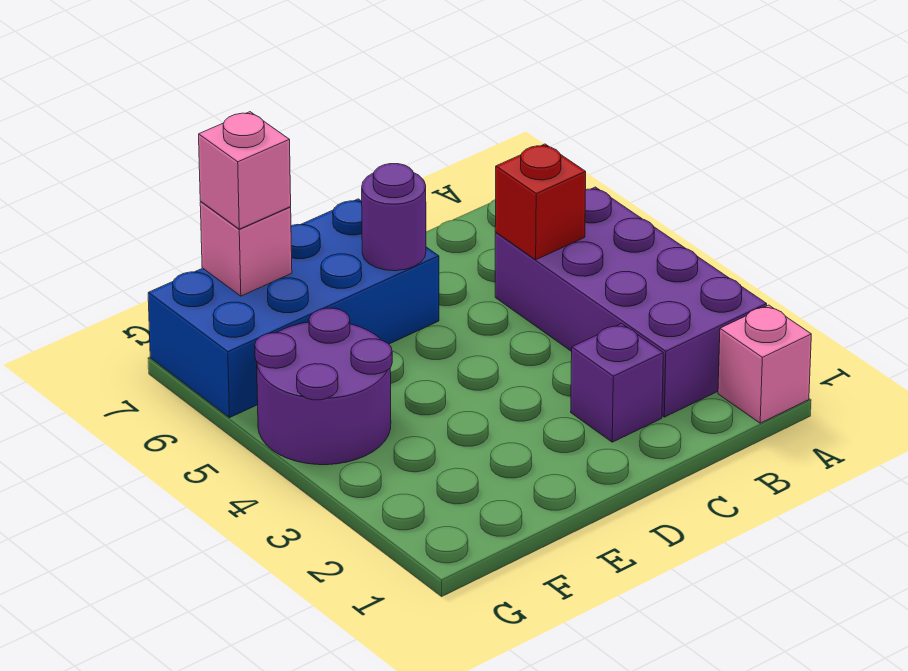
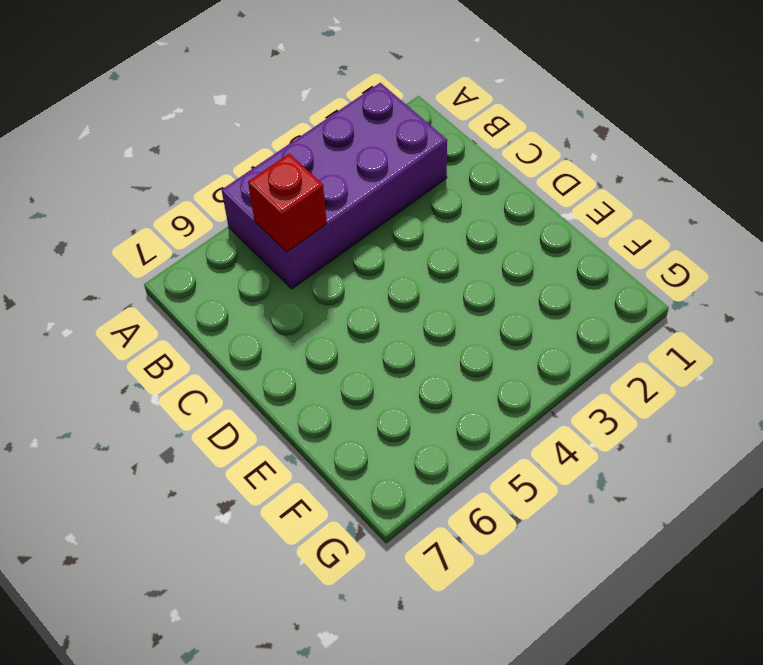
none -> pink 1x1 brick [718,305,811,423]
none -> purple 1x1 brick [571,324,663,442]

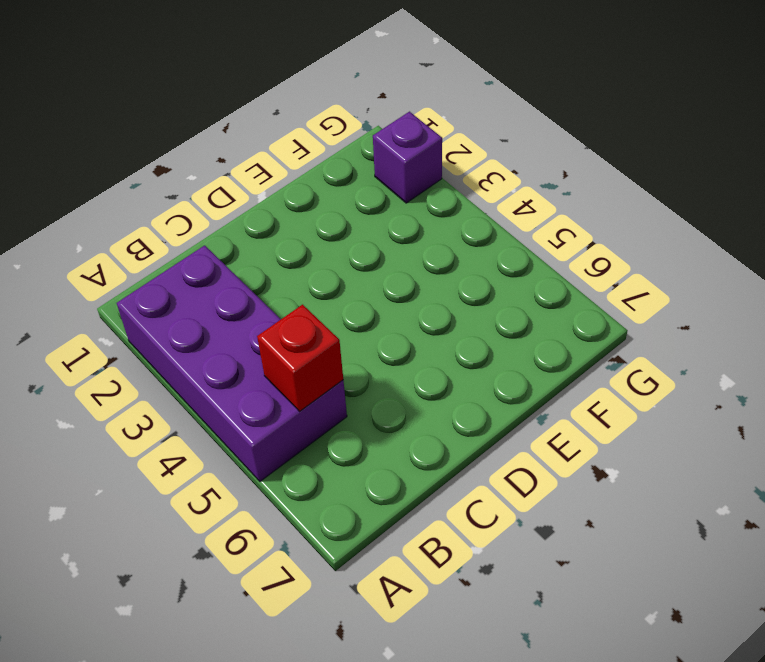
purple 1x1 brick [373,112,442,203] -> purple 1x1 brick moved to [571,324,663,442]
none -> pink 1x1 brick [718,305,811,423]
none -> blue 2x4 brick [148,199,439,418]

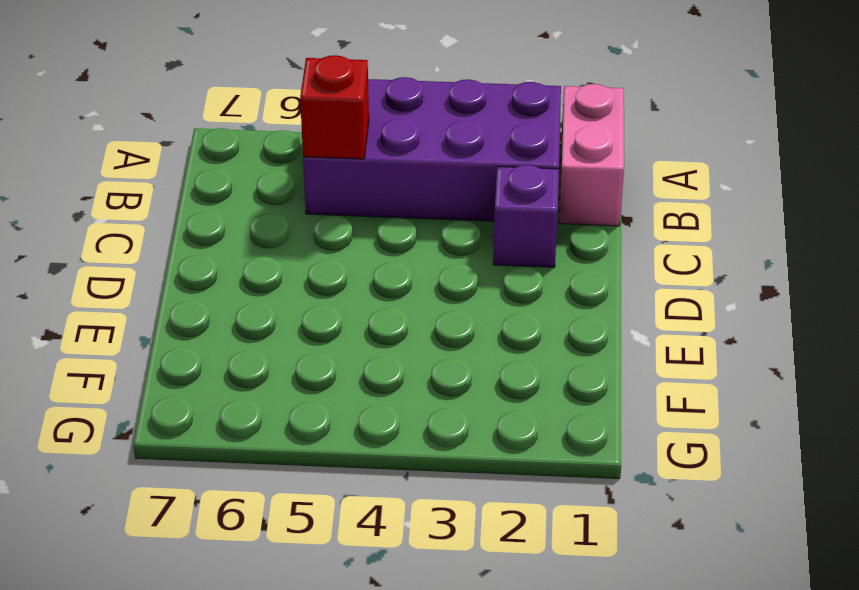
pink 1x2 brick [559,84,624,226] -> pink 1x1 brick [718,305,811,423]
none -> blue 2x4 brick [148,199,439,418]
none -> purple 2x2 round brick [255,308,392,465]

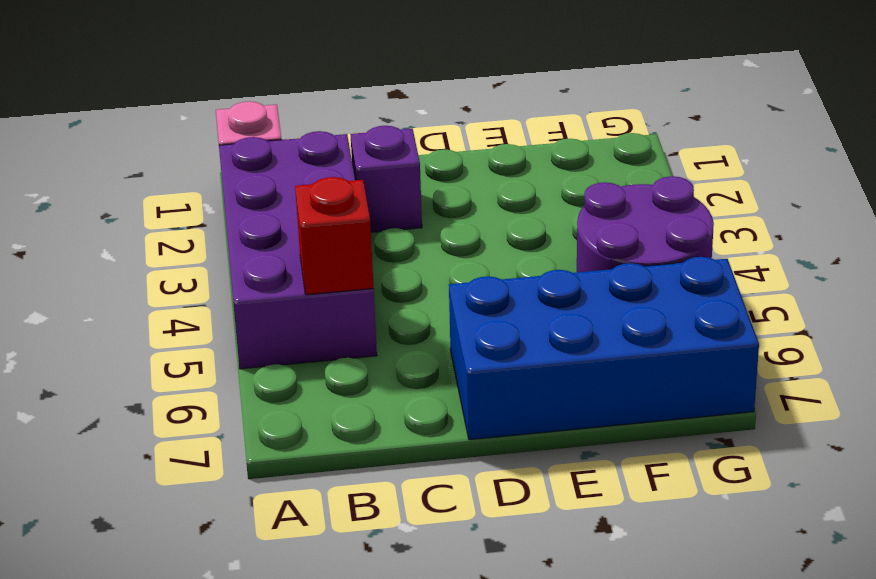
none -> purple 1x1 round brick [362,164,426,271]
none -> pink 1x1 brick [200,202,292,296]

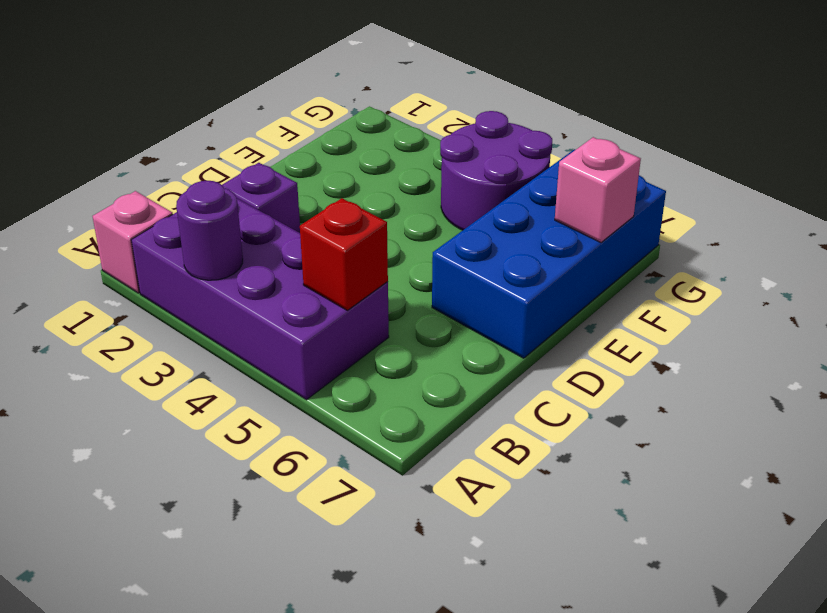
purple 1x1 round brick [176,181,243,280] -> purple 1x1 round brick moved to [362,164,426,271]
none -> pink 1x1 brick [199,112,291,229]

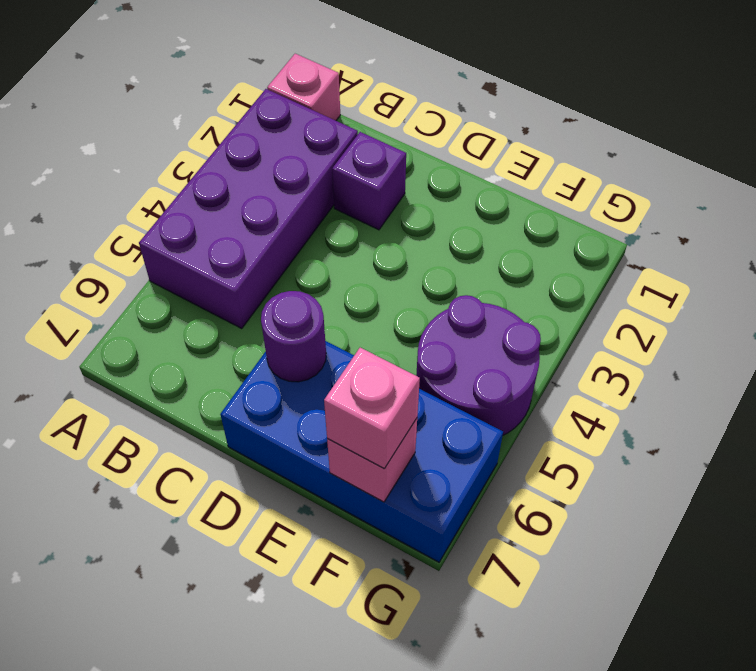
none -> red 1x1 brick [495,144,586,260]

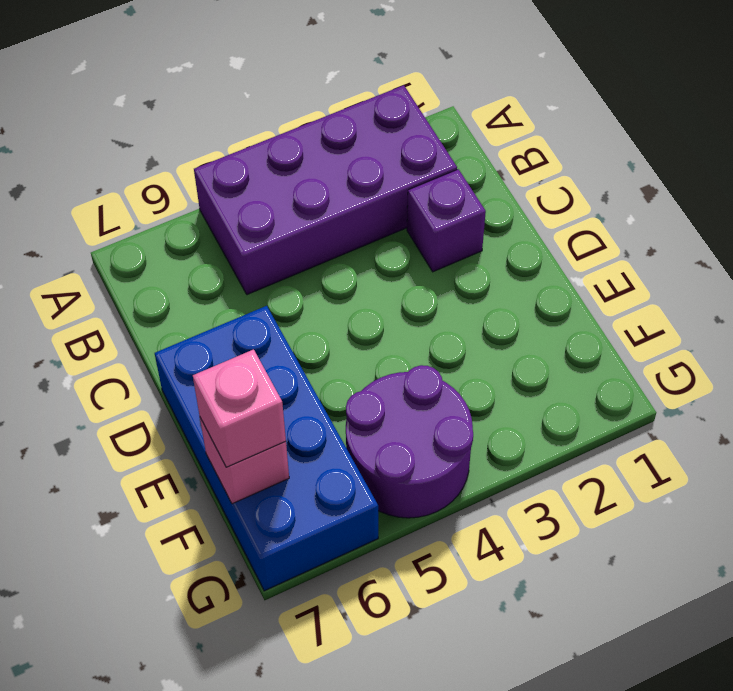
none -> pink 1x1 brick [718,305,811,423]
none -> red 1x1 brick [495,144,586,260]

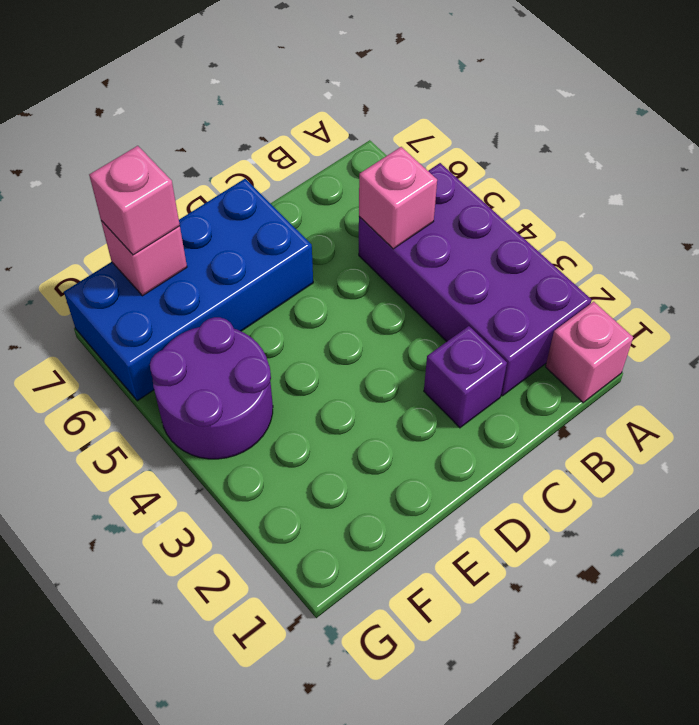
pink 1x1 brick [359,147,437,249] -> red 1x1 brick [495,144,586,260]
none -> purple 1x1 round brick [362,164,426,271]

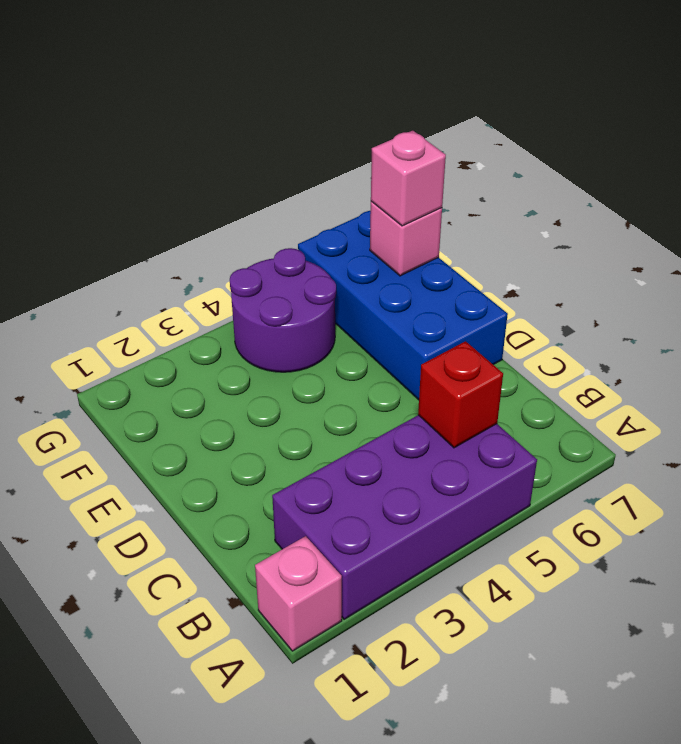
none -> purple 1x1 brick [571,324,663,442]
none -> purple 1x1 round brick [362,164,426,271]

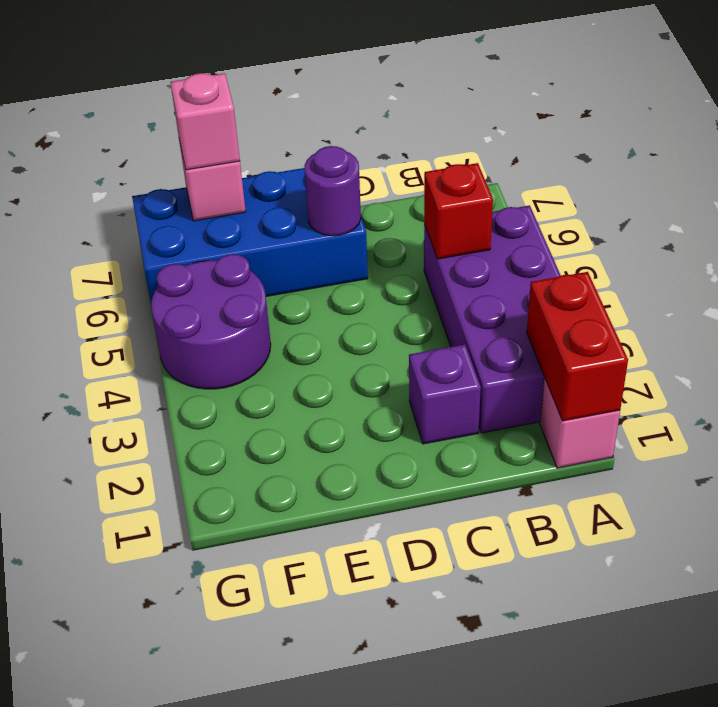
red 1x2 brick [527,272,628,421] -> none

